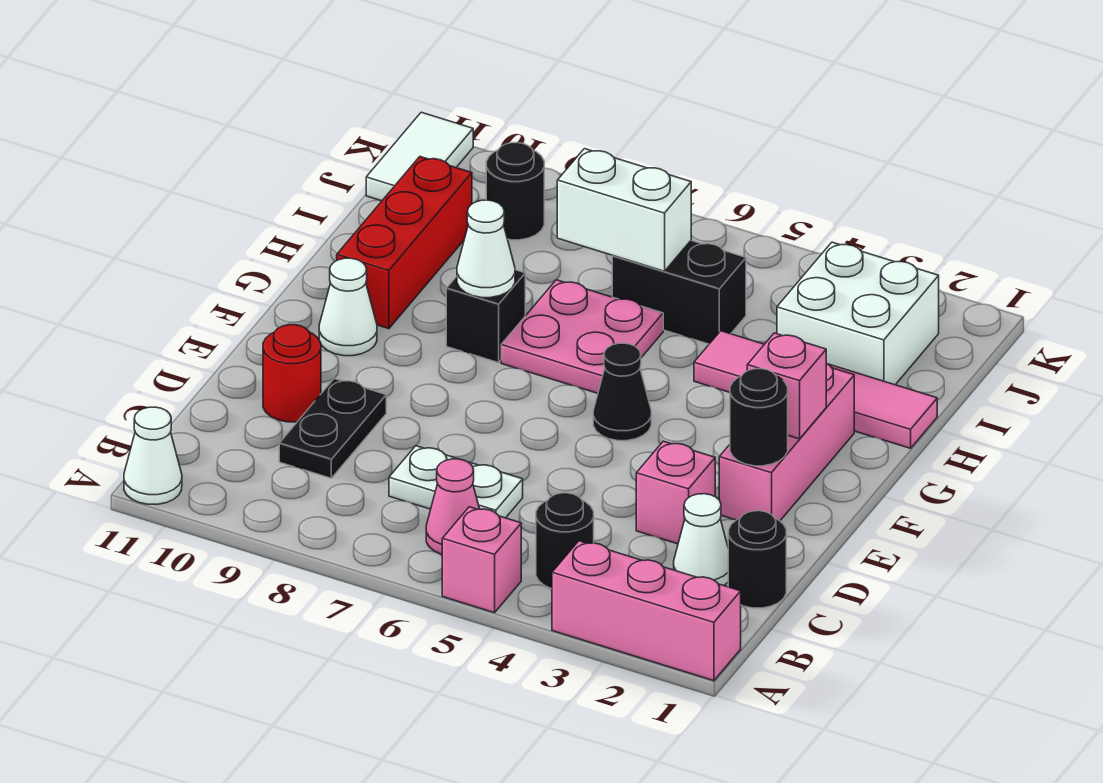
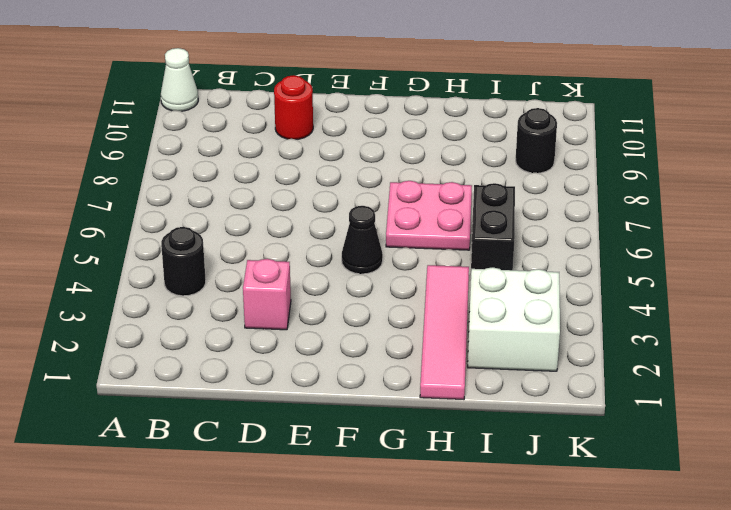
none -> pink 1x3 brick [552,541,741,681]
none -> pink 1x1 brick [442,507,521,613]
none -> pink 1x1 cone [426,459,479,554]

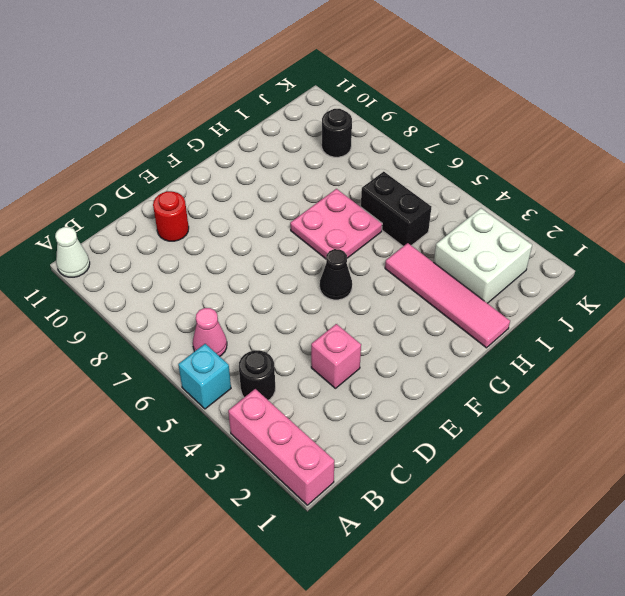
cyan 1x1 brick [178,344,231,409] -> pink 1x1 brick [442,507,521,613]
none -> black 1x1 round brick [728,511,786,608]
none -> white 1x1 cone [674,494,728,586]
none -> white 1x2 plate [389,446,523,518]

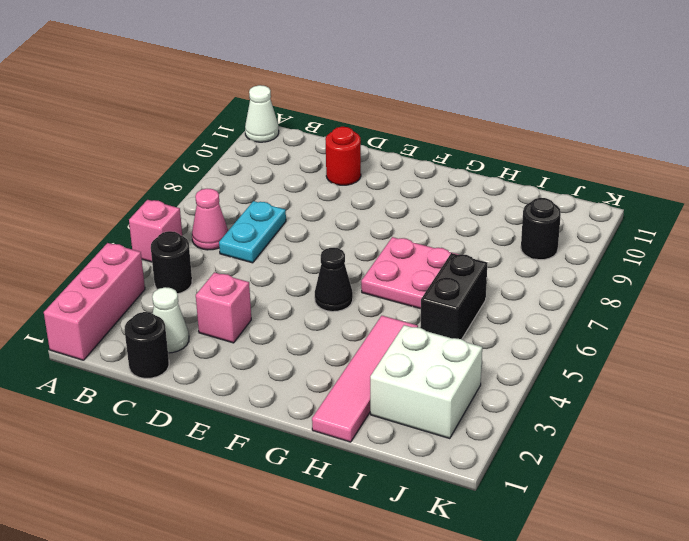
cyan 1x2 plate [219,201,286,263] -> white 1x2 plate [389,446,523,518]
none -> black 1x2 plate [279,379,386,478]
none -> pink 1x3 brick [719,364,854,521]
none -> white 1x1 cone [319,258,377,356]

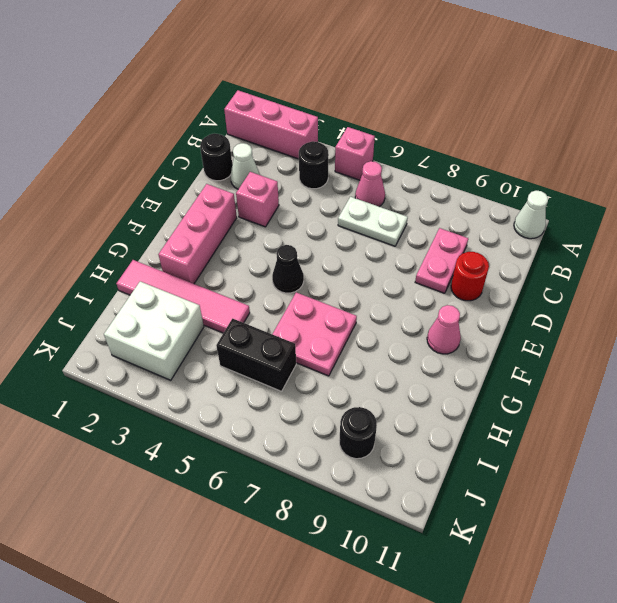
pink 1x2 plate [415,228,468,293] -> black 1x2 plate [279,379,386,478]
pink 1x1 cone [427,305,461,354] -> white 1x1 cone [319,258,377,356]
none -> black 1x1 brick [446,270,525,363]
none -> red 1x3 brick [337,157,472,329]
none -> white 1x2 tile [366,112,473,201]

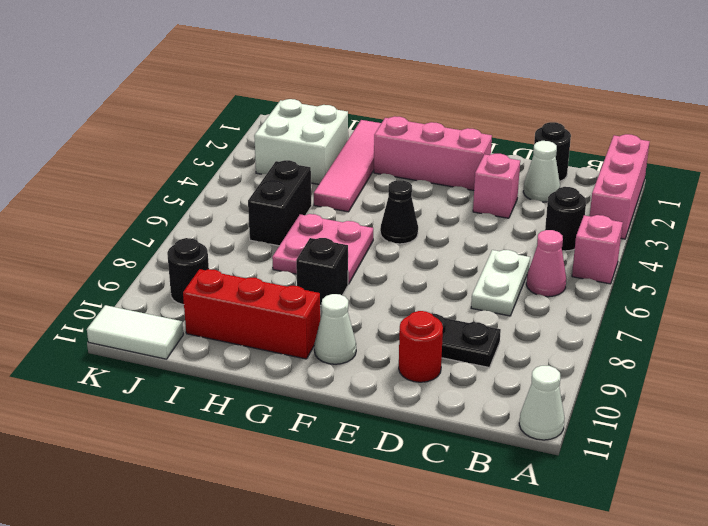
none -> black 1x1 round brick [730,369,788,466]
none -> pink 1x1 brick [747,333,826,439]
none -> white 1x1 cone [457,200,515,298]

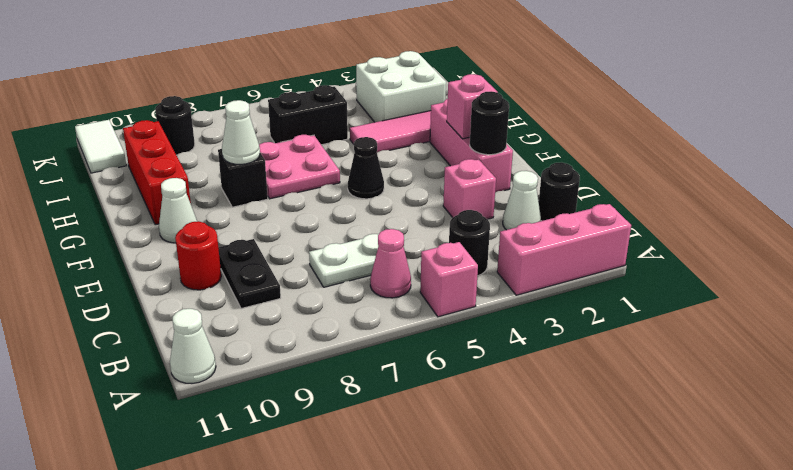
none -> white 1x2 brick [557,149,691,271]

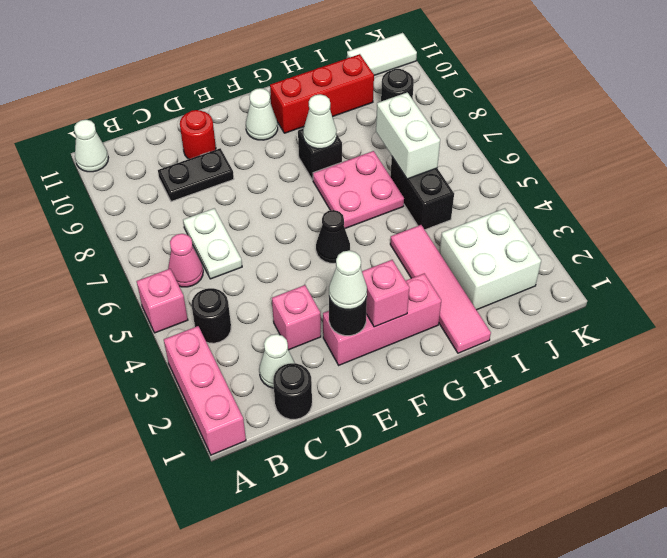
white 1x1 cone [329,251,367,309] -> none

